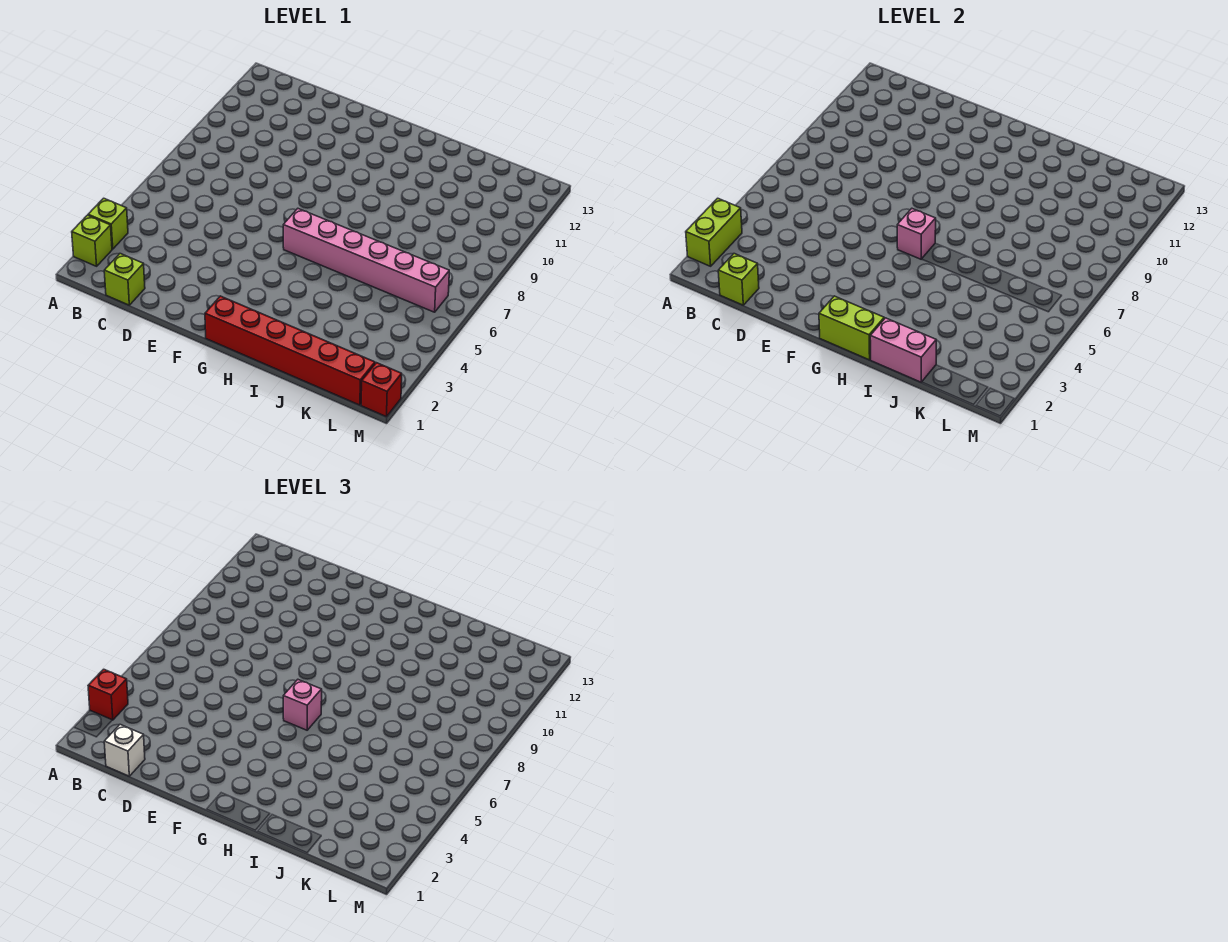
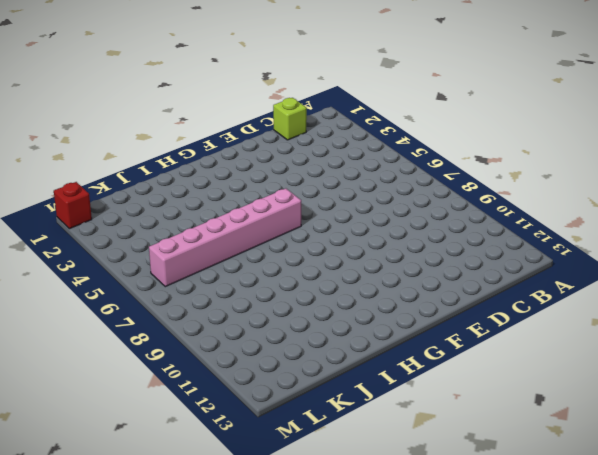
none -> lime 1x1 brick [72,215,112,266]
none -> lime 1x1 brick [88,198,128,249]
none -> red 1x6 brick [205,296,375,405]

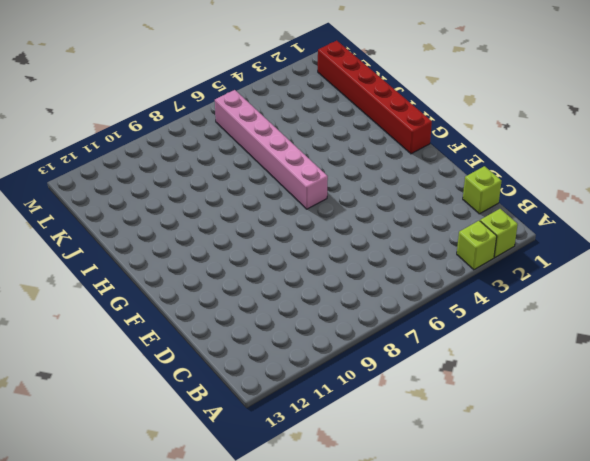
none -> red 1x1 brick [361,363,402,417]
none -> lime 1x2 brick [686,198,742,266]
none -> lime 1x1 brick [718,254,759,305]

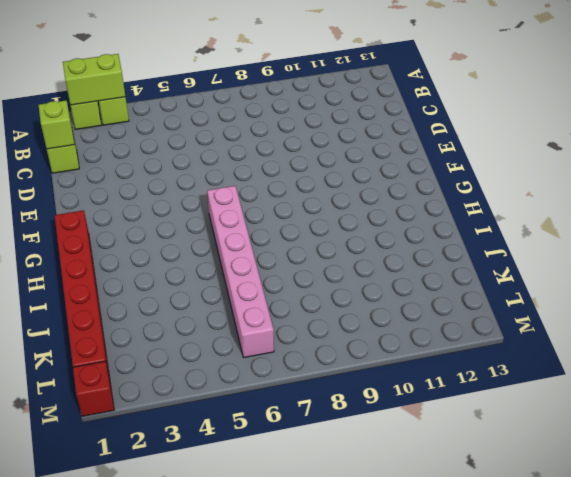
none -> lime 1x2 brick [819,296,884,360]
none -> pink 1x1 brick [897,209,936,259]
none -> pink 1x2 brick [870,318,936,382]

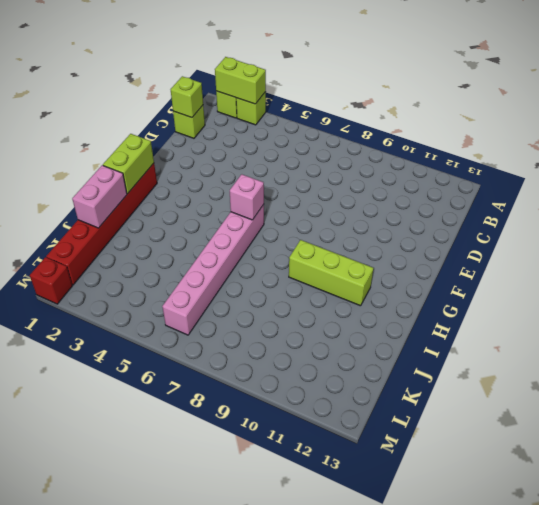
lime 1x3 brick [289,240,374,306] -> none
none -> red 1x1 brick [88,669,128,720]
none -> white 1x1 brick [104,725,145,776]
none -> pink 1x1 brick [283,680,322,730]

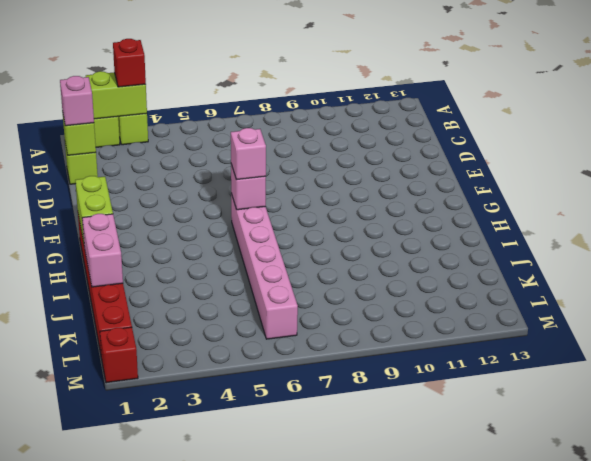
pink 1x1 brick [60,76,94,126] -> white 1x1 brick [104,725,145,776]

